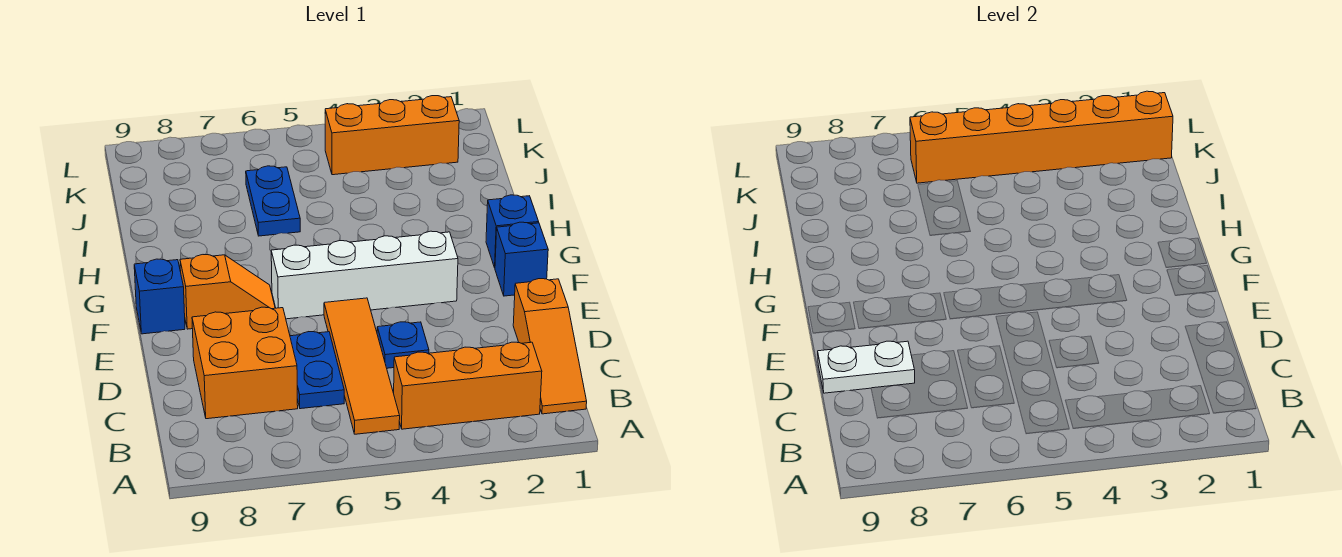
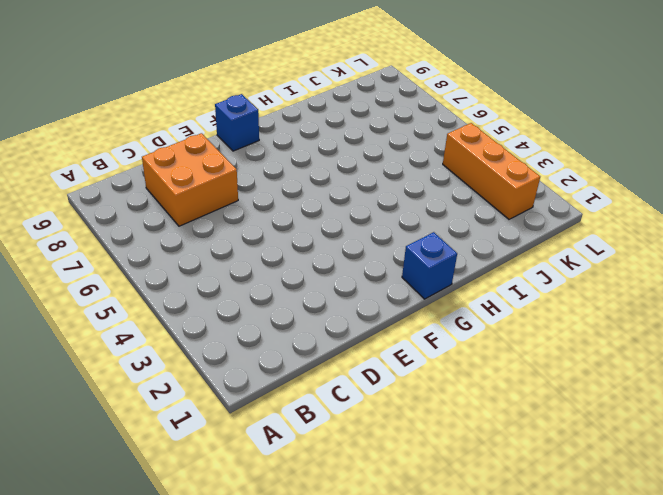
none -> orange 1x3 slope [513,279,587,414]
none -> orange 1x3 brick [394,342,542,429]
none -> orange 1x4 tile [324,298,400,434]

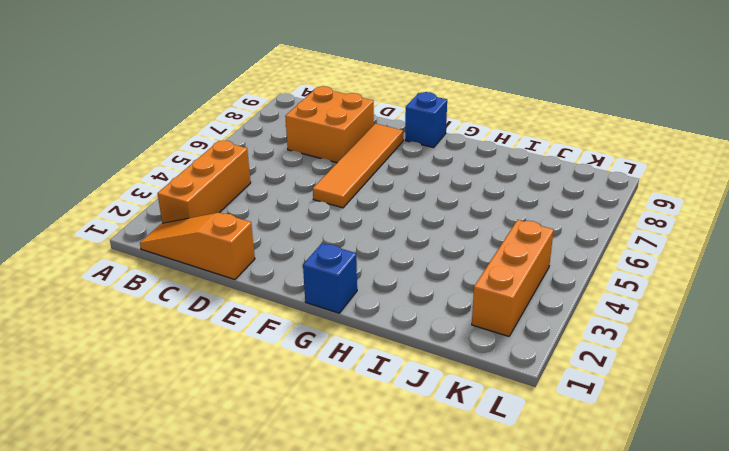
orange 1x4 tile [313,124,403,208] -> orange 1x4 tile turned to [324,298,400,434]
none -> blue 1x2 plate [290,332,344,409]
none -> blue 1x1 plate [377,322,429,368]
none -> blue 1x1 brick [495,222,548,296]

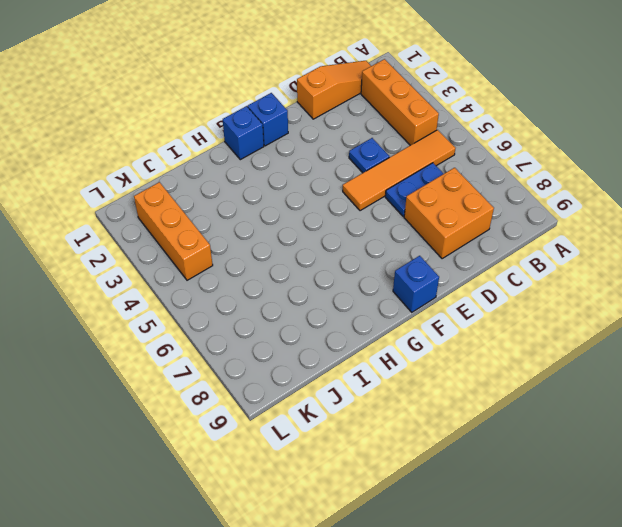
none -> white 1x4 brick [271,231,458,319]
none -> orange 1x2 slope [180,255,275,329]
none -> blue 1x2 plate [246,166,300,236]

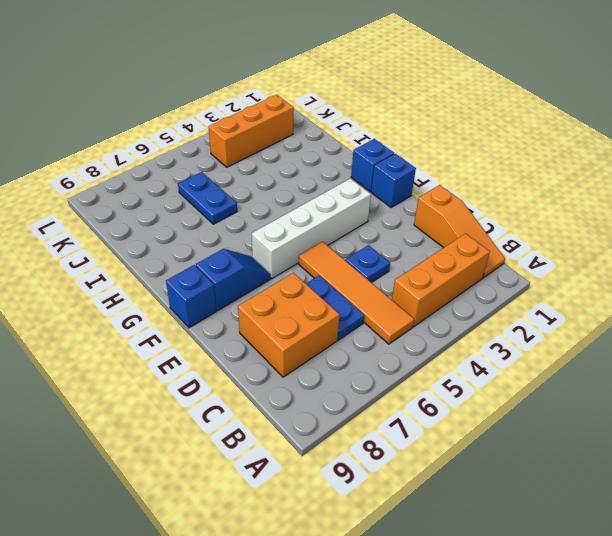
blue 1x2 slope [196,249,271,310] -> orange 1x2 slope [180,255,275,329]
none -> white 1x2 plate [818,341,915,393]
none -> orange 1x6 brick [910,91,1173,183]

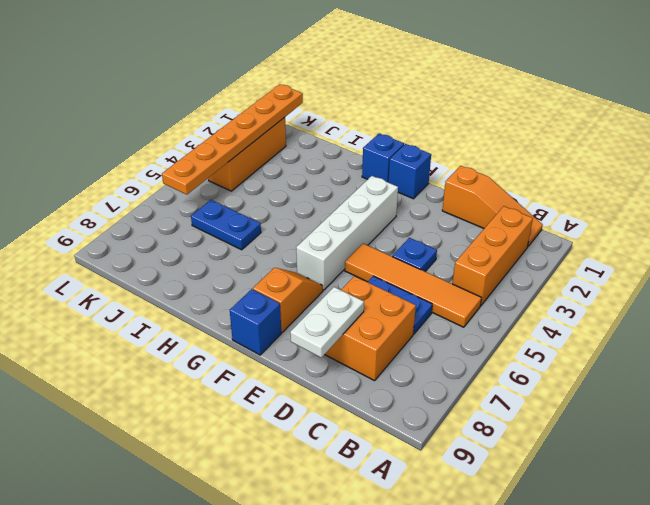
orange 1x6 plate [162,84,303,195] -> orange 1x6 brick [910,91,1173,183]

